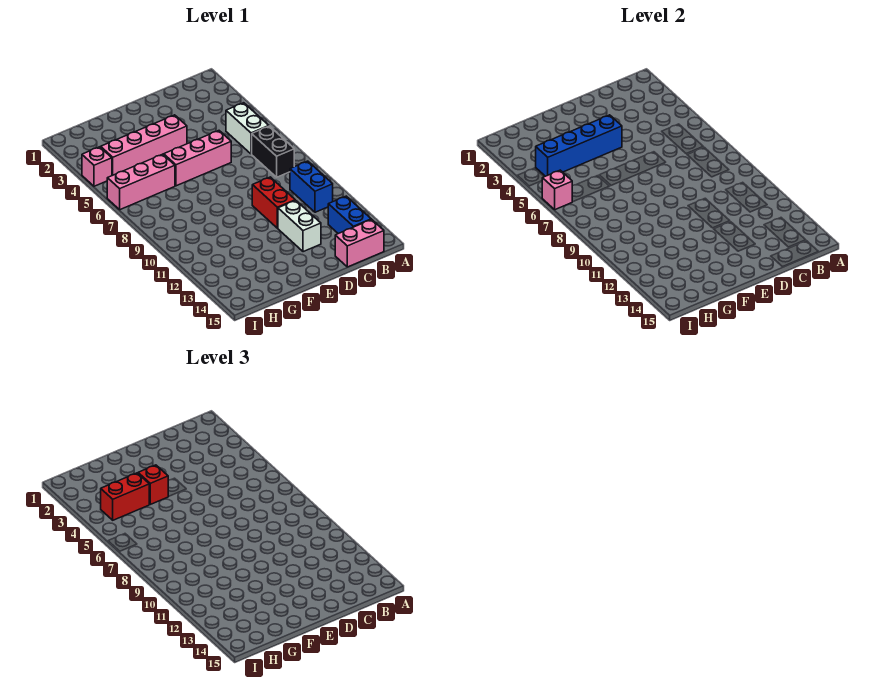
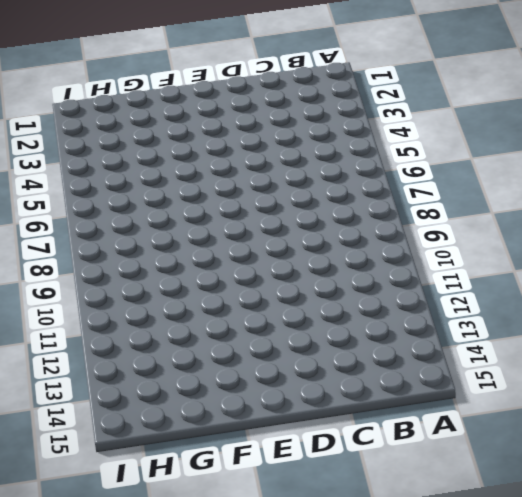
none -> white 1x2 brick [226,103,269,154]
none -> black 1x2 brick [252,126,294,177]
none -> blue 1x2 brick [290,161,333,212]

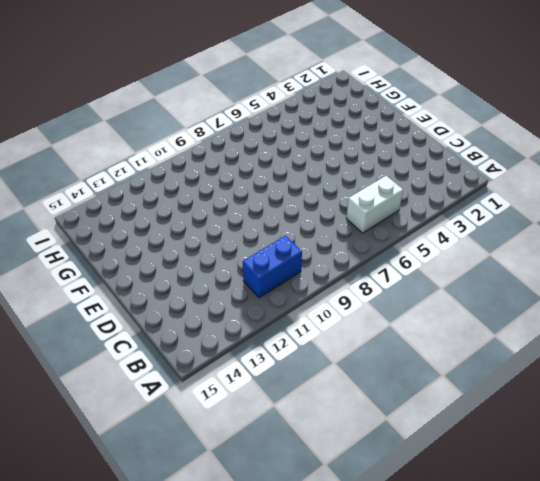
none -> black 1x2 brick [252,126,294,177]
none -> blue 1x2 brick [328,196,371,234]
none -> pink 1x2 brick [335,219,384,267]

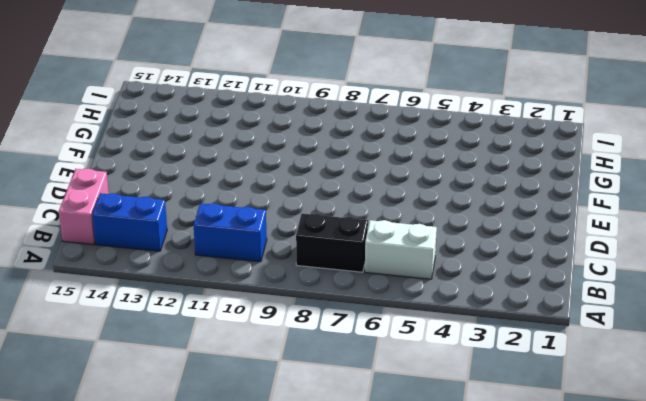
none -> pink 1x3 brick [164,131,231,186]
none -> red 1x2 brick [252,177,295,228]
none -> white 1x2 brick [278,200,321,252]

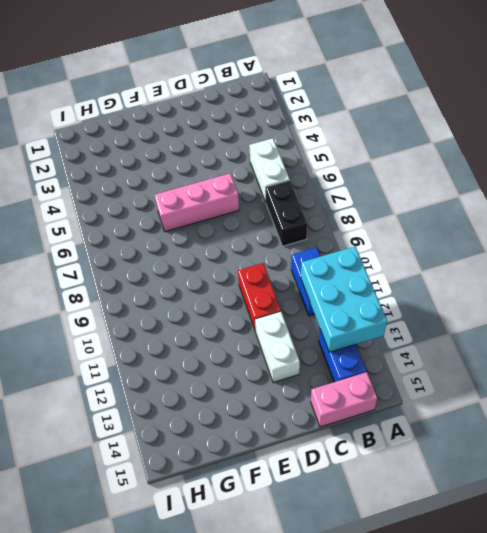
cyan 2x3 brick [301,247,387,352] -> none
none -> pink 1x4 brick [101,115,187,176]
none -> pink 1x3 brick [107,154,175,210]
none -> pink 1x1 brick [82,147,112,186]

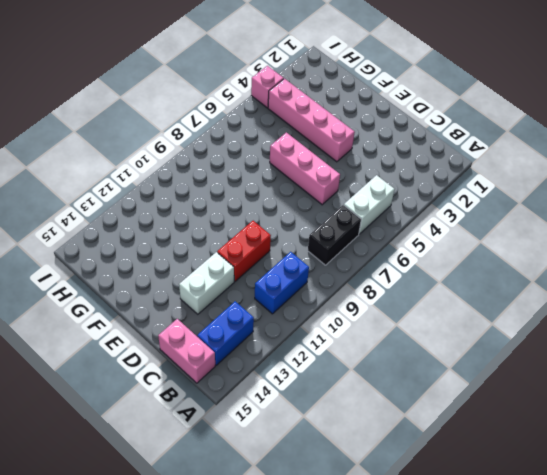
none -> pink 1x3 brick [107,154,175,210]
none -> blue 1x4 brick [536,115,622,176]
none -> pink 1x1 brick [542,170,572,210]

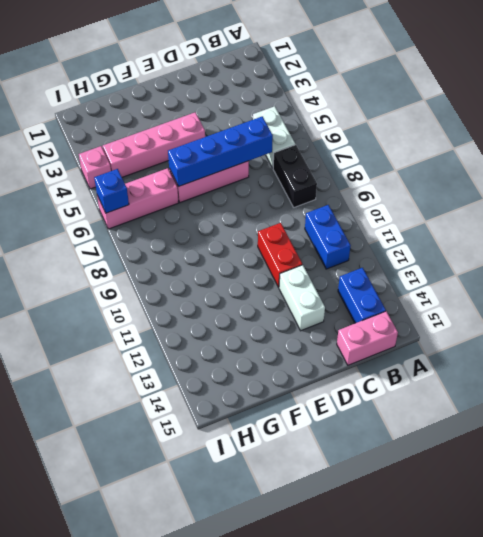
blue 1x4 brick [168,116,273,186] -> blue 1x4 brick moved to [536,115,622,176]
blue 1x1 brick [94,169,129,213] -> pink 1x1 brick [542,170,572,210]
none -> red 1x1 brick [138,465,168,504]
none -> red 1x2 brick [101,473,149,520]

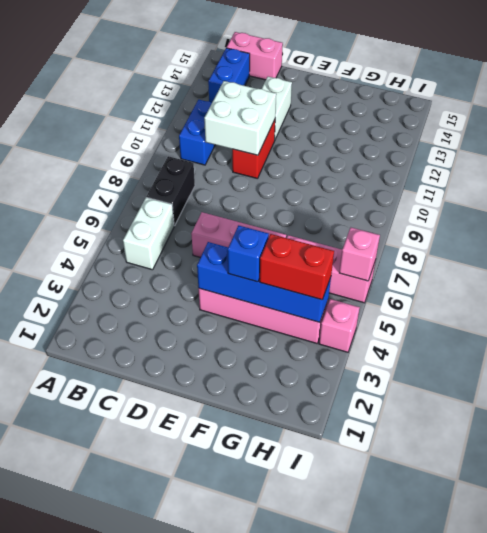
white 2x2 brick [204,81,276,155] -> none
blue 1x1 brick [228,225,269,282] -> red 1x1 brick [138,465,168,504]

